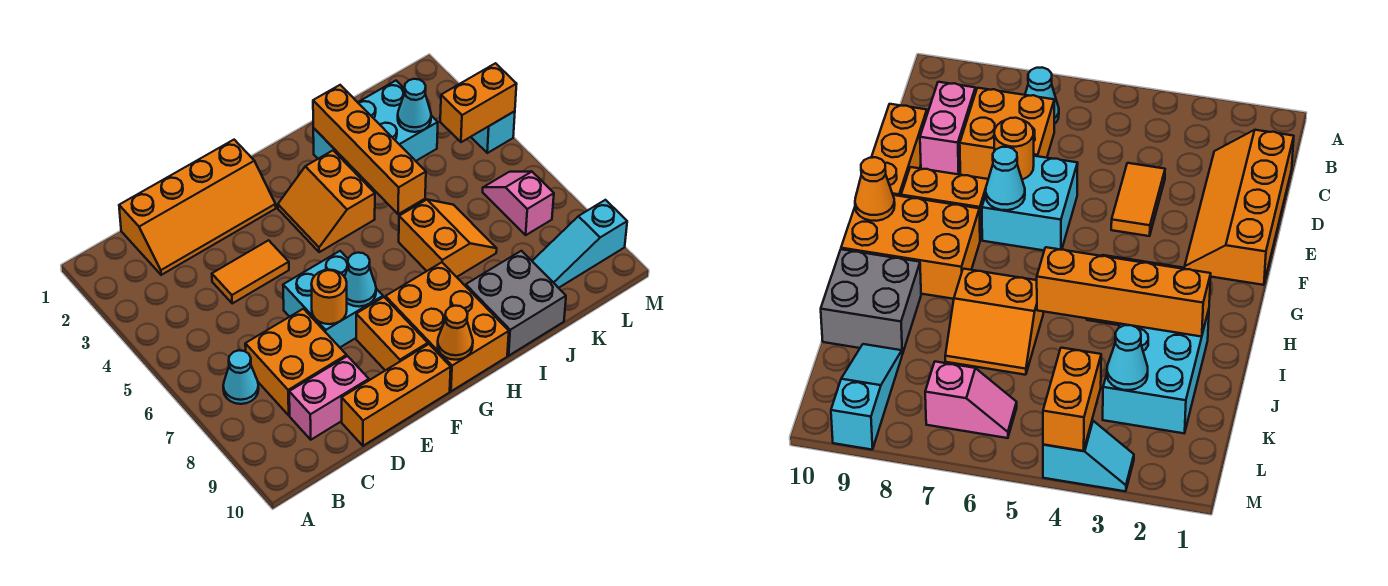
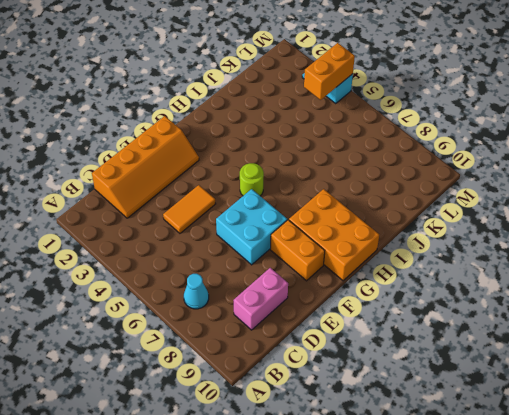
lime 1x1 round brick [240,163,264,196] -> none
none -> orange 2x2 brick [245,309,347,415]
none -> orange 1x3 brick [342,344,451,446]
none -> orange 2x2 slope [278,151,375,252]

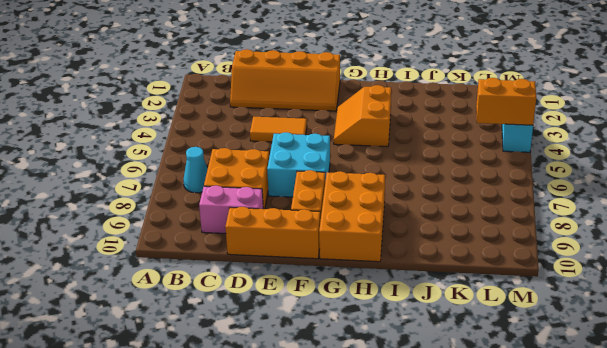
none -> cyan 2x3 brick [313,81,438,188]
none -> orange 2x2 slope [399,200,497,277]
none -> grey 2x2 brick [466,251,566,356]

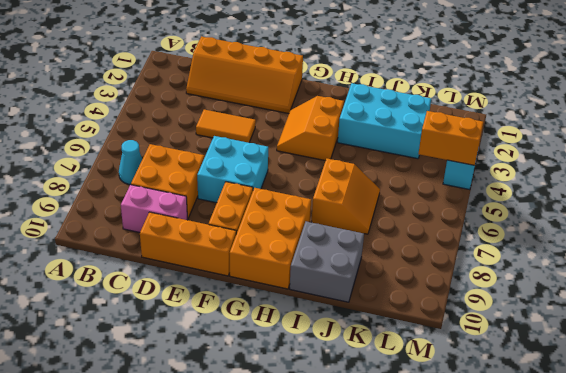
none -> cyan 1x3 slope [532,200,627,288]
none -> pink 1x2 slope [483,171,554,235]
none -> orange 1x1 round brick [311,270,347,324]

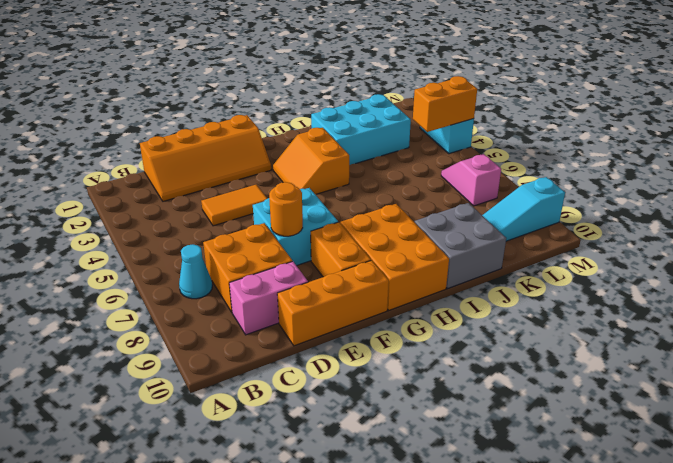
none -> orange 2x2 slope [399,200,497,277]
none -> cyan 1x1 cone [345,253,376,307]
none -> orange 1x1 cone [438,306,473,360]

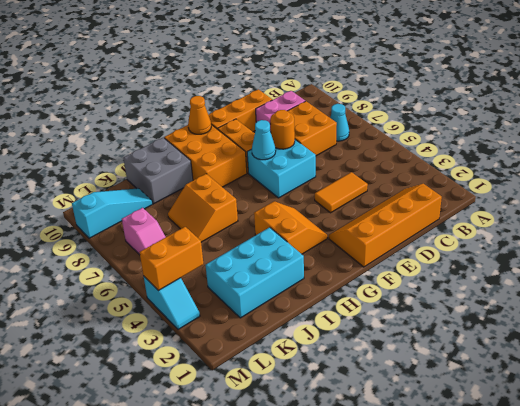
none -> orange 1x4 brick [313,85,426,214]
none -> cyan 1x1 cone [398,79,431,132]

